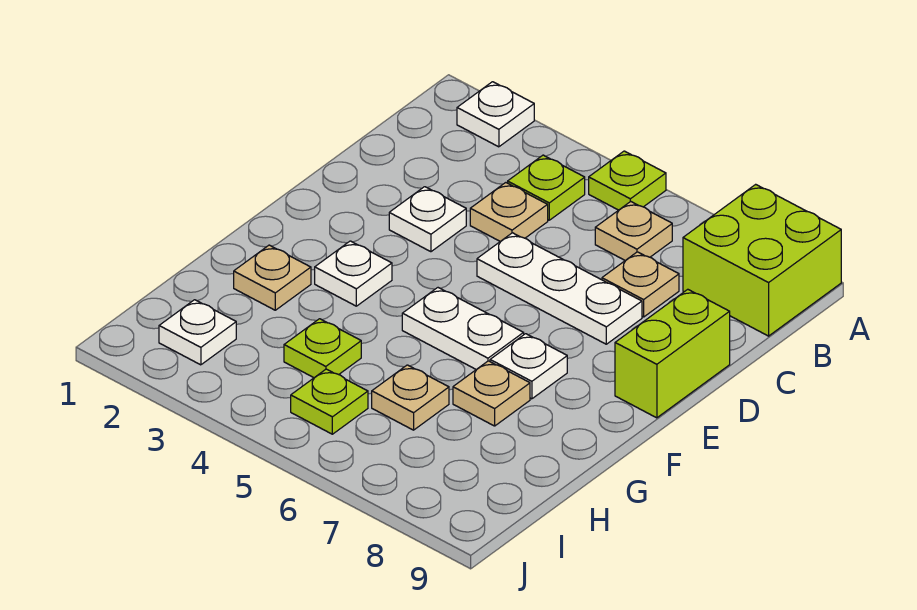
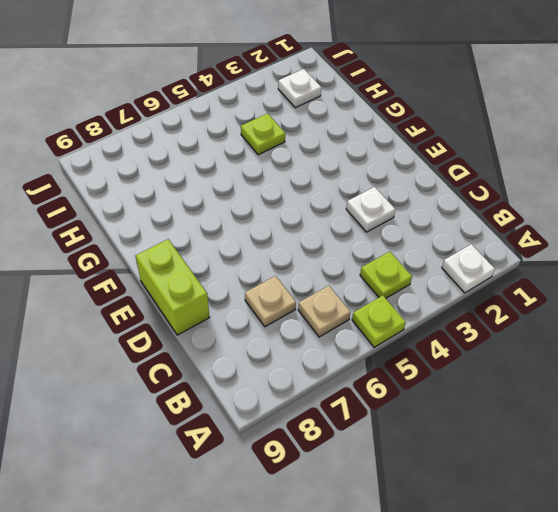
none -> lime 2x2 brick [683,184,841,336]
none -> tan 1x1 plate [470,183,548,241]
none -> white 1x3 plate [477,233,642,344]

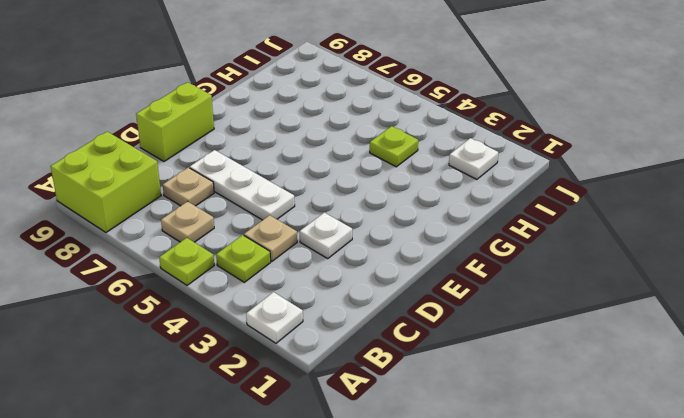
none -> white 1x1 plate [315,241,392,306]
none -> white 1x2 plate [402,288,524,369]
none -> white 1x1 plate [490,334,567,399]

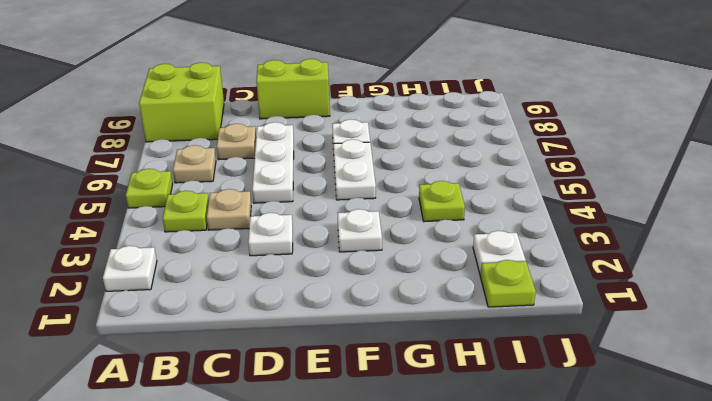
lime 1x1 plate [480,260,536,307] -> lime 1x1 plate moved to [291,369,368,434]
none -> tan 1x1 plate [234,245,311,310]
none -> tan 1x1 plate [453,361,530,426]
none -> tan 1x1 plate [372,365,449,430]

